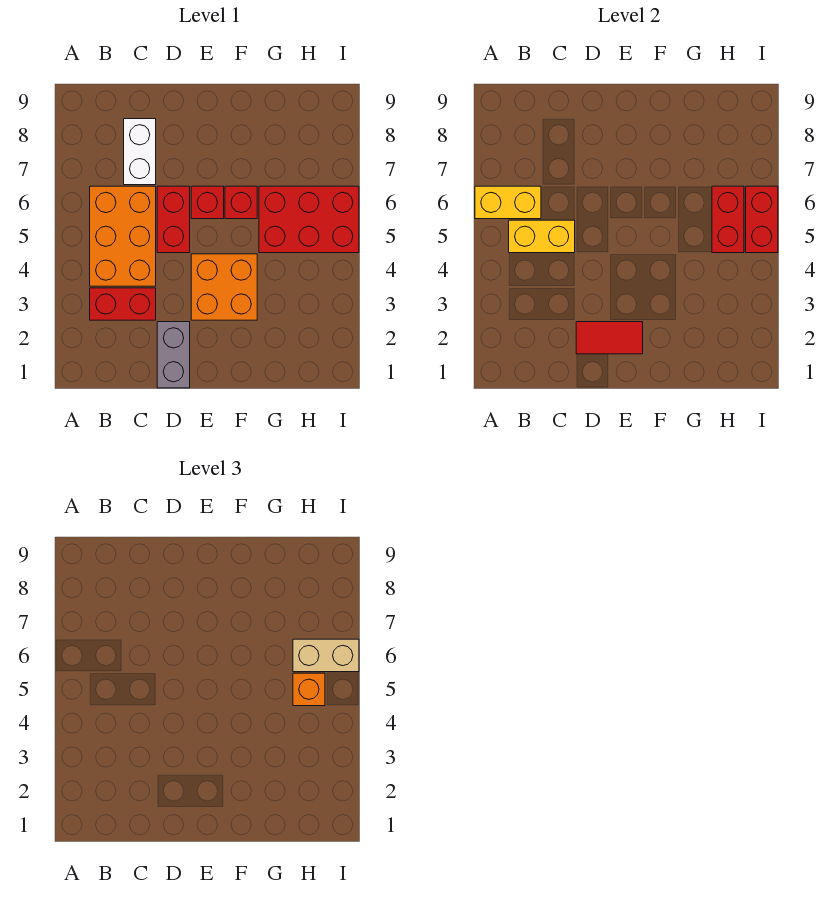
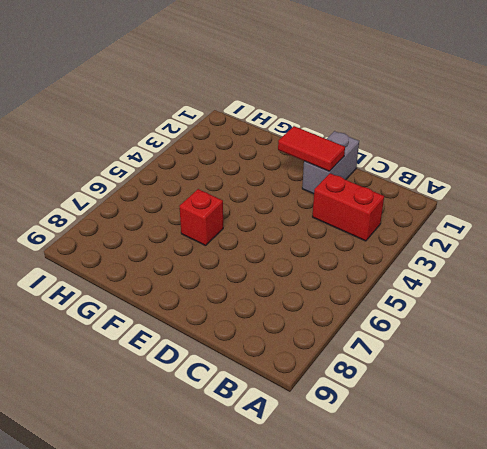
none -> orange 2x3 brick [90,186,156,286]
none -> white 1x2 brick [124,119,156,185]
none -> red 1x2 brick [157,186,190,253]

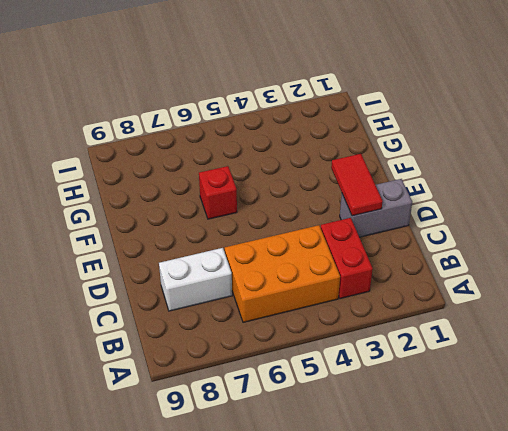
none -> red 1x2 brick [157,186,190,253]
none -> orange 2x2 brick [191,254,257,320]
none -> red 1x1 brick [191,186,224,219]

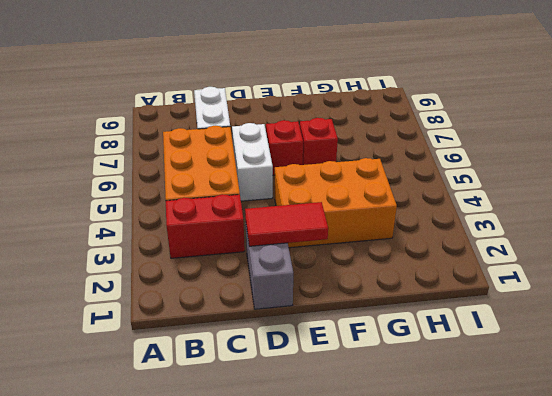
white 1x2 brick [232,123,273,201] -> red 1x2 brick [157,186,190,253]
orange 2x3 brick [275,158,397,248] -> orange 2x2 brick [191,254,257,320]
none -> red 2x3 brick [259,186,359,253]
none -> yellow 1x2 brick [475,186,541,219]
none -> yellow 1x2 brick [509,220,575,253]

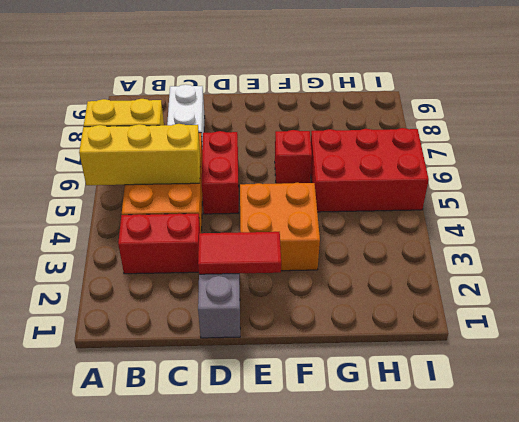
yellow 1x3 brick [79,124,200,185] -> yellow 1x2 brick [509,220,575,253]
none -> red 1x1 brick [191,186,224,219]
none -> red 1x2 brick [712,186,744,253]
none -> red 1x2 brick [746,186,778,253]

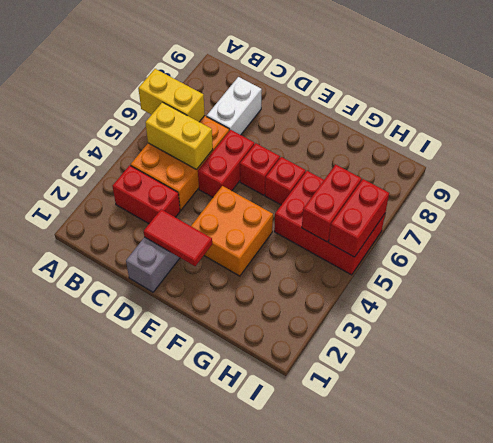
none -> orange 1x1 brick [293,673,325,706]
none -> tan 1x2 brick [293,639,359,672]

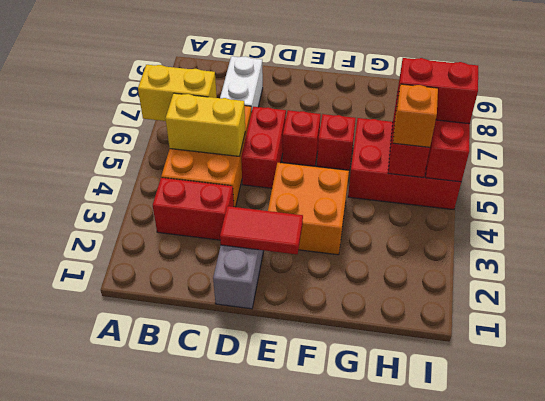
red 1x2 brick [396,58,478,124] -> tan 1x2 brick [293,639,359,672]

